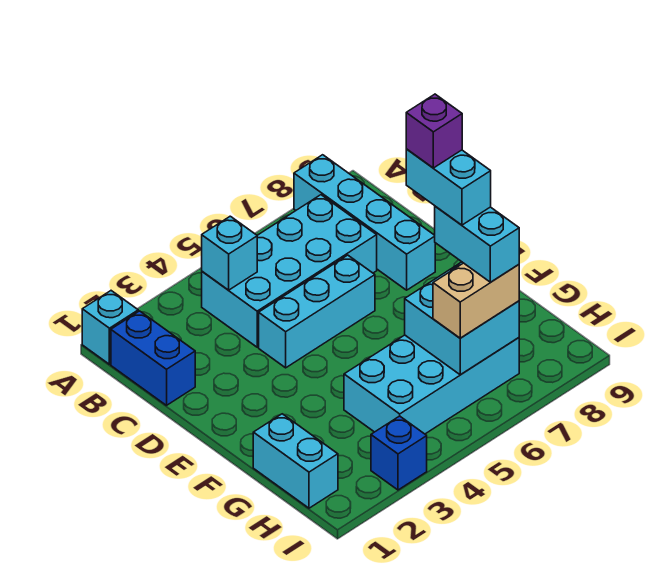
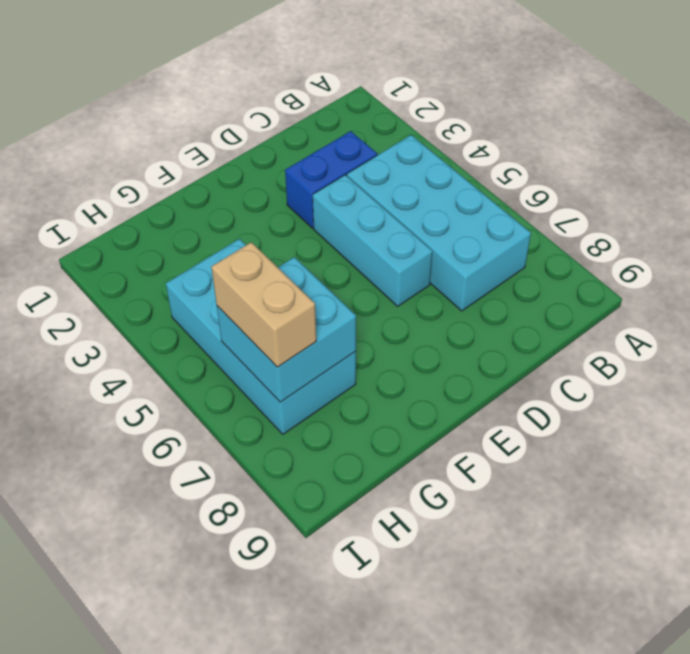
blue 1x2 brick [285,131,377,228] -> blue 1x2 brick moved to [111,311,195,405]
none -> cyan 1x1 brick [82,291,138,364]
none -> cyan 1x4 brick [294,155,435,290]
none -> cyan 1x2 brick [253,414,338,508]

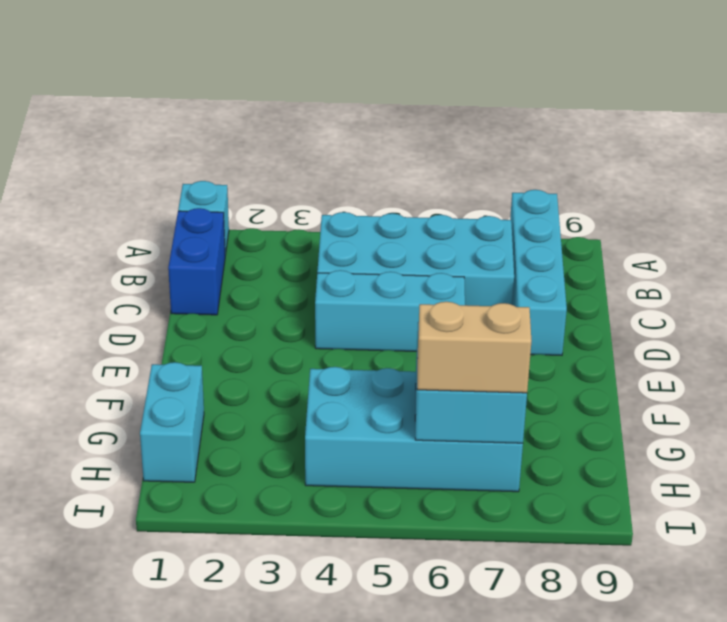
none -> blue 1x1 brick [371,416,427,490]
none -> cyan 1x1 brick [202,216,257,290]
none -> cyan 1x2 brick [435,206,519,282]

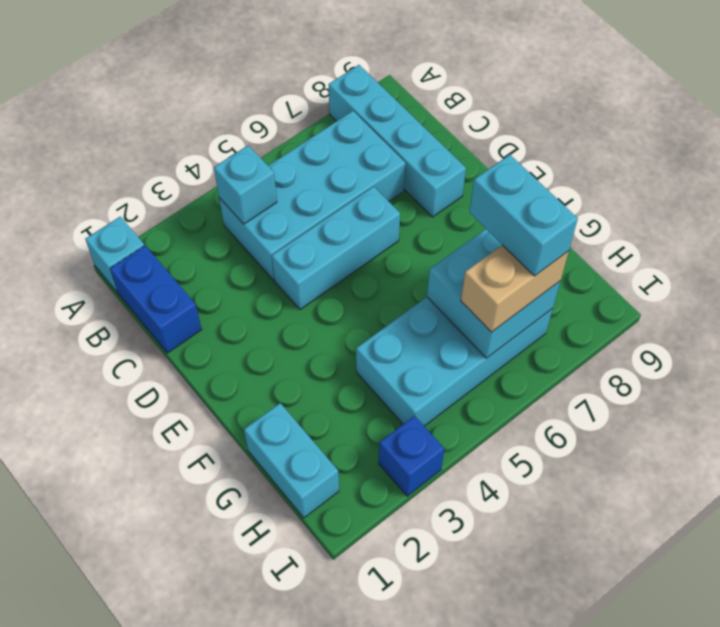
none -> cyan 1x2 brick [406,149,491,225]
none -> purple 1x1 brick [406,94,462,168]

